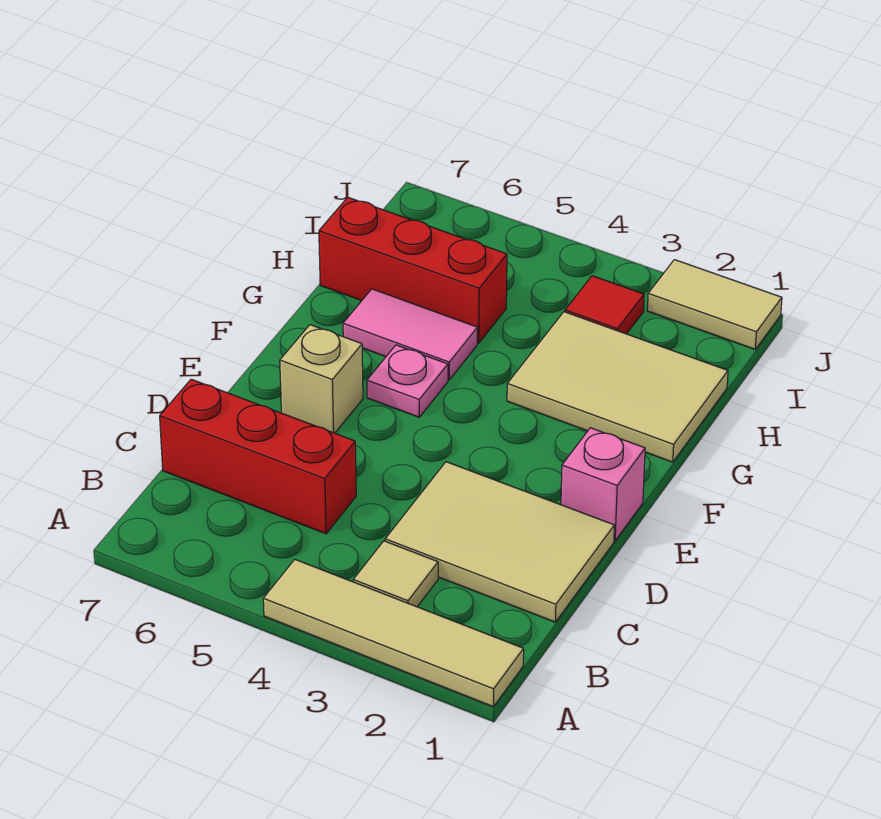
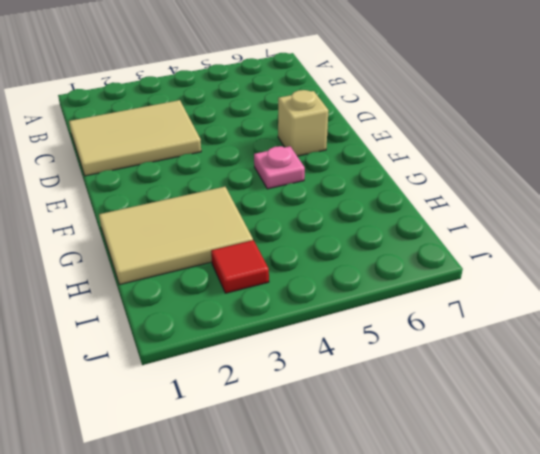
none -> tan 1x4 tile [263,559,524,707]
none -> tan 1x1 tile [353,541,438,607]
none -> red 1x3 brick [160,379,356,534]

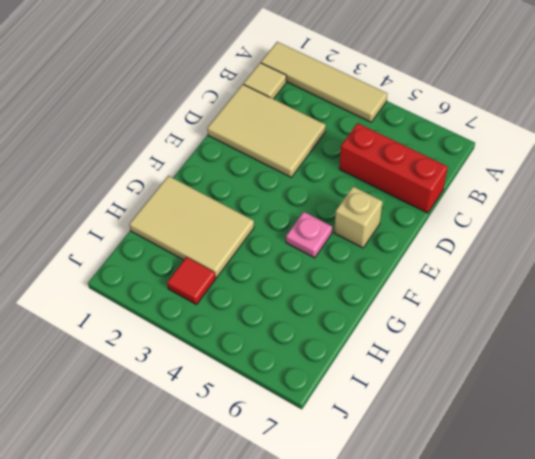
tan 1x1 tile [243,63,286,99] -> tan 1x1 tile moved to [353,541,438,607]
none -> pink 1x1 brick [561,428,645,541]
none -> pink 1x2 tile [343,289,477,380]
none -> red 1x3 brick [319,197,507,343]

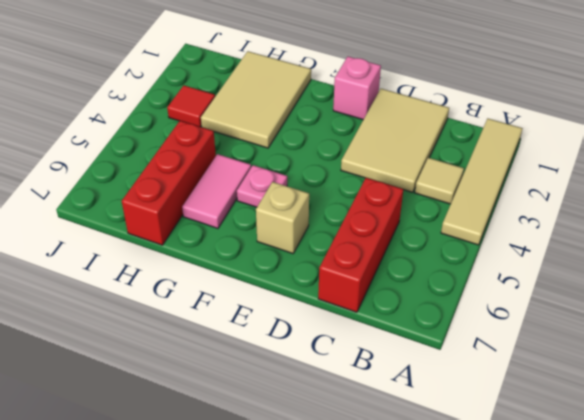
none -> tan 1x2 tile [647,260,782,349]

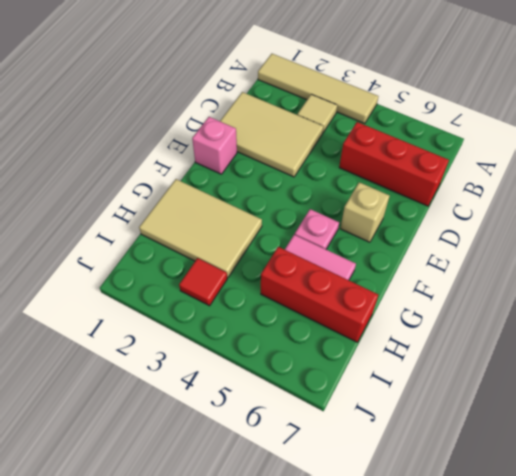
none -> tan 1x2 tile [647,260,782,349]

